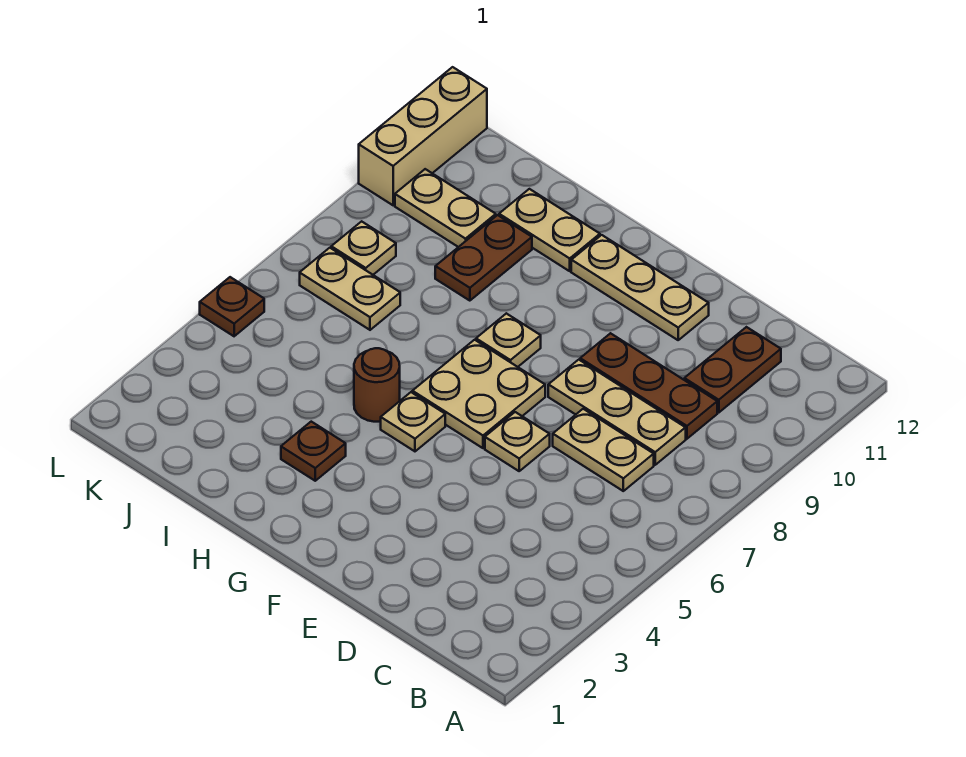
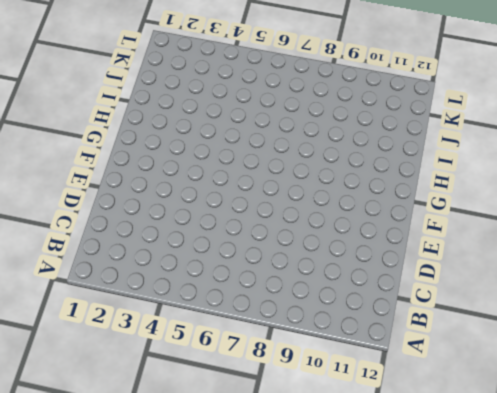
none -> tan 1x2 plate [553,409,654,491]
none -> tan 1x3 plate [548,360,686,465]
none -> brown 1x3 plate [580,333,717,439]

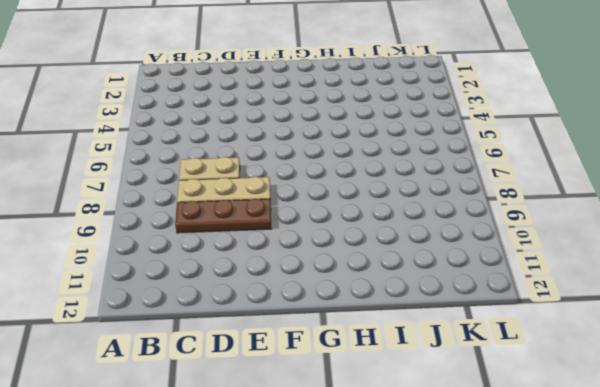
none -> brown 1x2 plate [684,327,781,413]
none -> tan 1x1 plate [485,412,550,471]
none -> tan 1x3 plate [571,235,709,340]

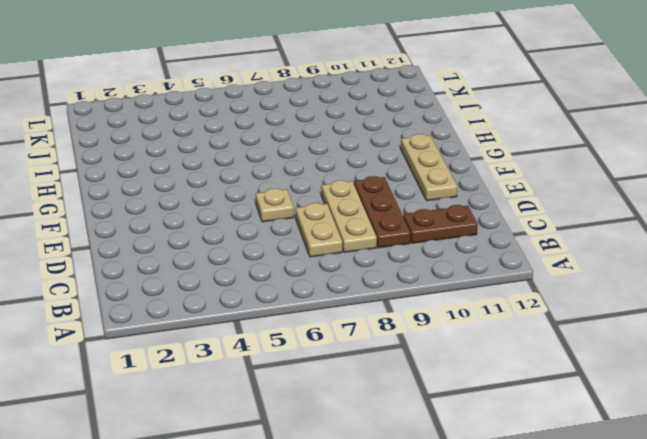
none -> tan 2x2 plate [412,340,545,448]
none -> tan 1x1 plate [381,392,445,451]
none -> tan 1x1 plate [476,313,541,367]

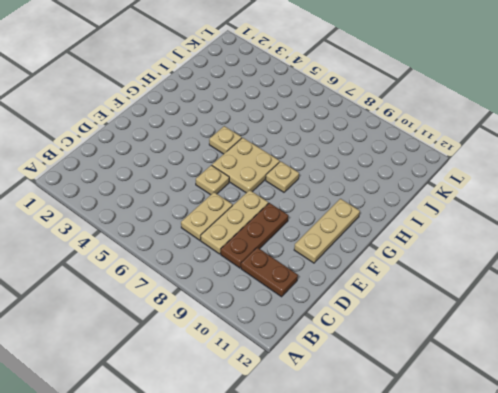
none -> brown 1x1 plate [281,422,346,481]
none -> brown 1x1 round brick [354,348,400,422]
none -> tan 1x2 plate [499,189,600,271]

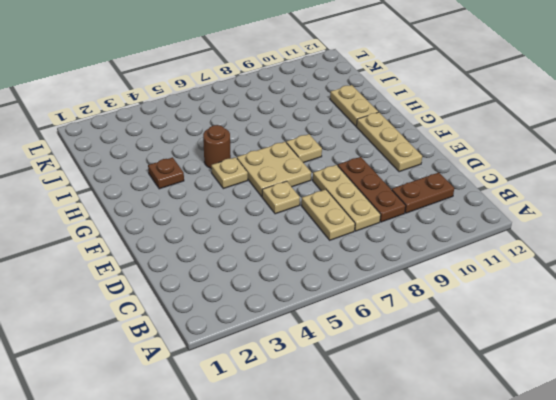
none -> brown 1x2 plate [435,215,532,301]
none -> tan 1x2 plate [300,248,400,330]
none -> tan 1x2 plate [395,169,496,247]

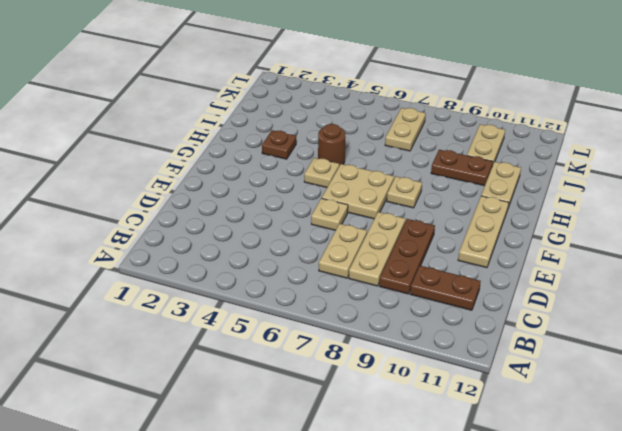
none -> tan 1x1 plate [331,221,396,275]
none -> brown 1x1 plate [200,277,264,336]
none -> tan 1x3 brick [359,67,487,205]

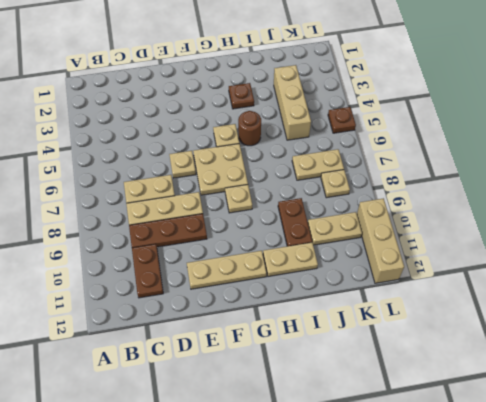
tan 1x3 brick [274,65,311,140] -> none

